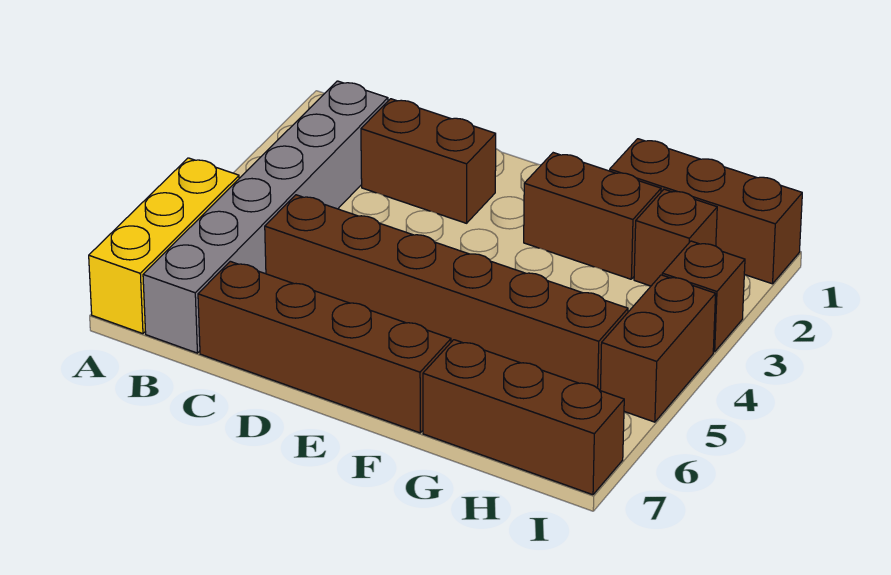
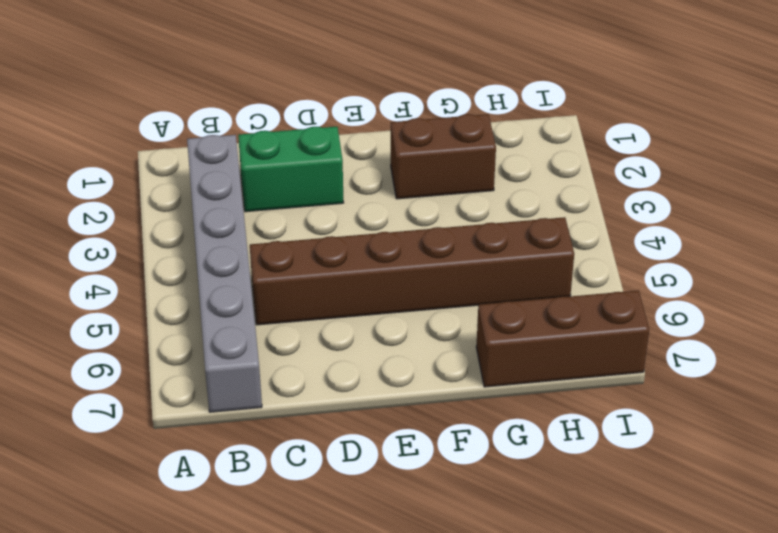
green 1x2 brick [238,127,344,212] -> brown 1x2 brick [361,99,496,223]
none -> yellow 1x3 brick [89,158,239,334]
none -> brown 1x4 brick [198,261,451,433]

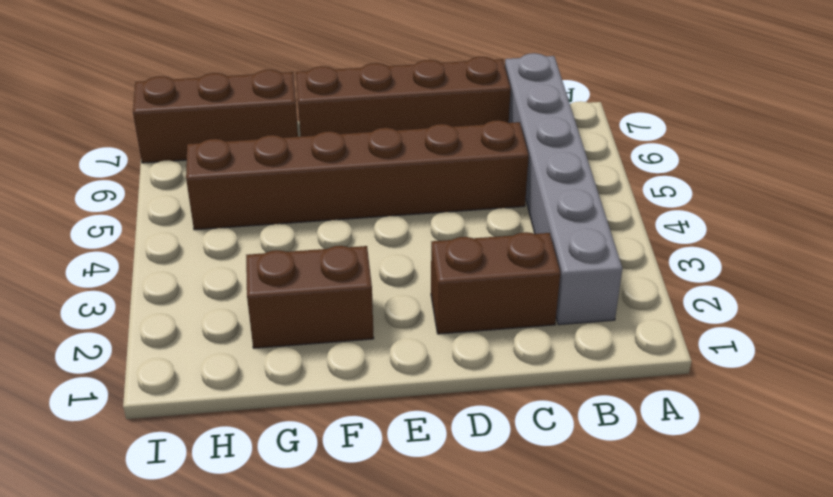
none -> yellow 1x3 brick [89,158,239,334]
none -> brown 1x3 brick [610,139,802,284]

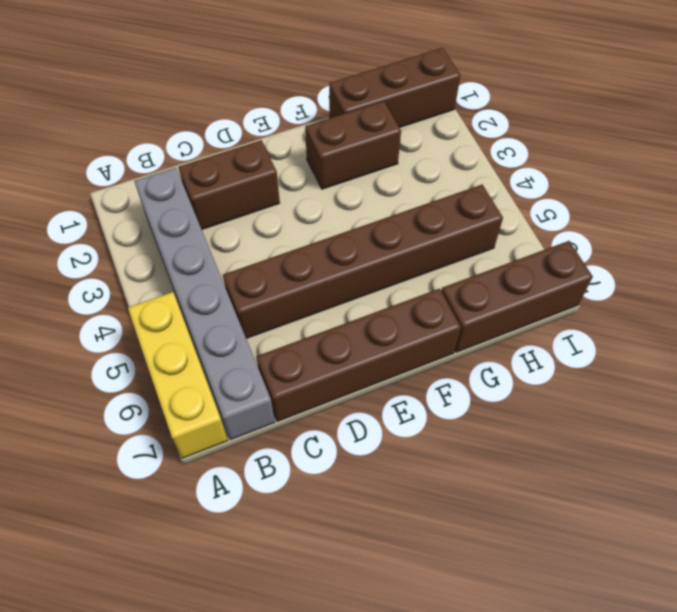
none -> brown 1x1 brick [634,189,717,286]
none -> brown 1x1 brick [662,241,745,352]

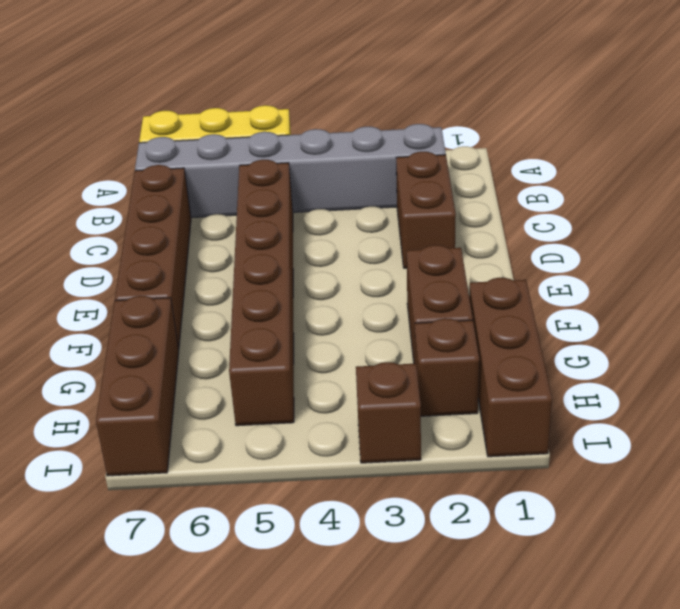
none -> brown 1x2 brick [600,275,716,422]

